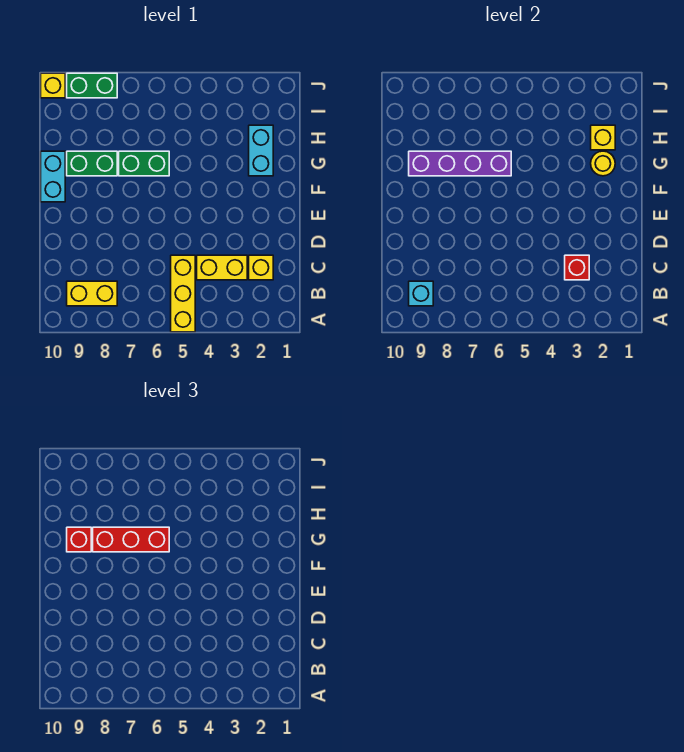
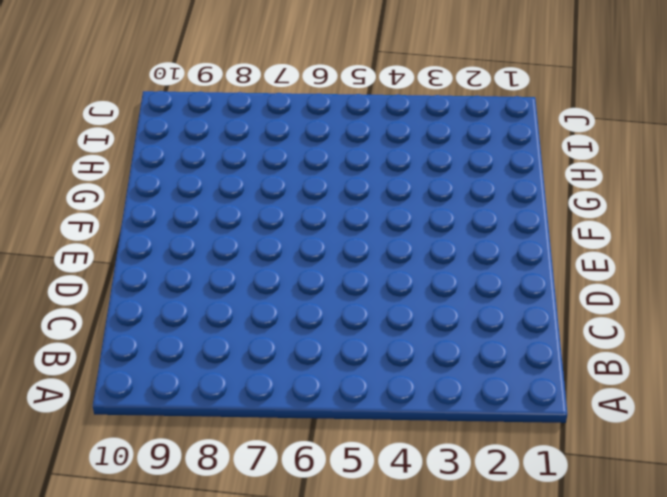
none -> yellow 1x3 brick [171,255,195,332]
none -> yellow 1x2 brick [67,281,117,306]
none -> yellow 1x1 brick [249,255,273,280]

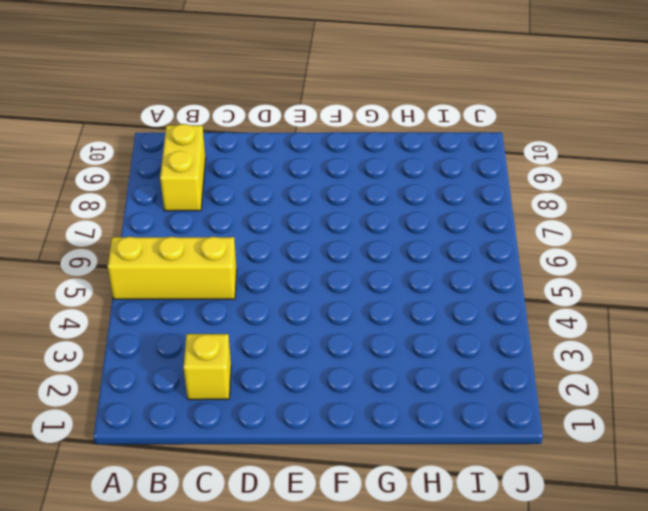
none -> yellow 1x2 brick [197,255,247,280]
none -> cyan 1x2 brick [41,151,65,202]
none -> cyan 1x2 brick [249,125,273,176]

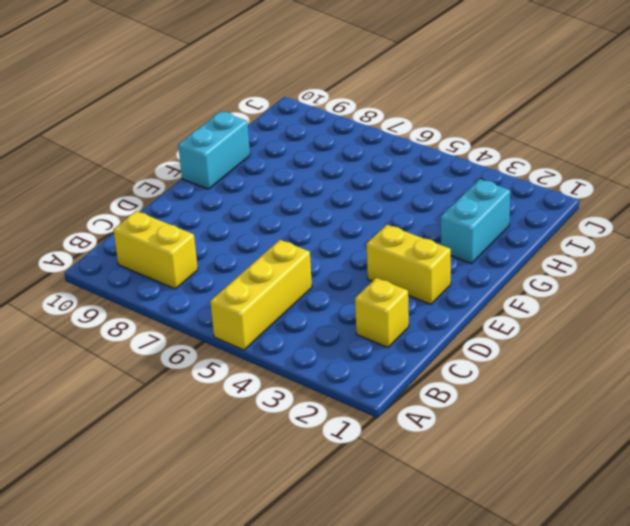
yellow 1x2 brick [367,225,451,304] -> yellow 1x2 brick moved to [197,255,247,280]
none -> green 1x2 brick [119,151,169,176]
none -> green 1x2 brick [67,151,117,176]
none -> green 1x2 brick [67,73,117,98]

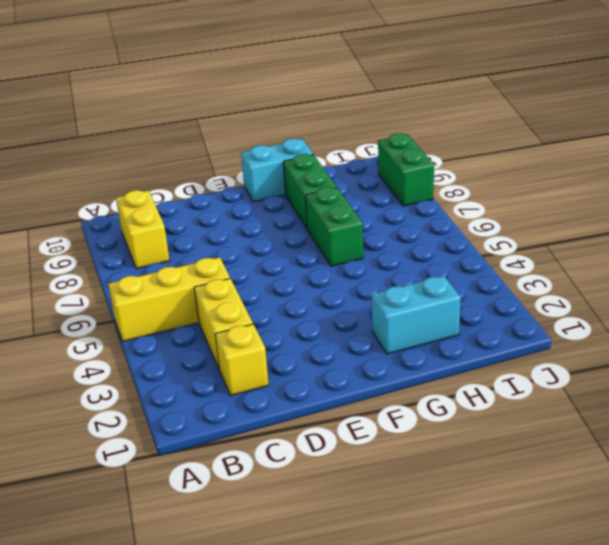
none -> yellow 1x1 brick [41,73,65,98]
none -> cyan 1x1 brick [409,281,433,306]
none -> red 1x1 brick [565,255,589,280]

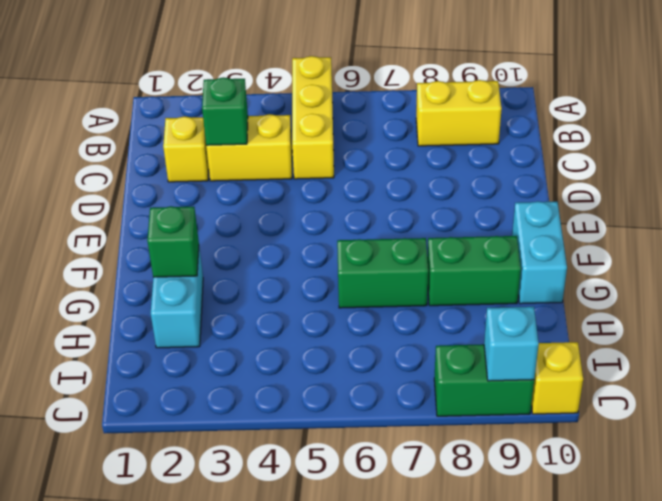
green 1x1 brick [202,78,248,145] -> red 1x1 brick [565,255,589,280]
green 1x1 brick [147,206,199,277] -> yellow 1x1 round brick [591,151,615,176]
cyan 1x1 brick [484,307,539,381] -> cyan 1x1 brick moved to [409,281,433,306]
none -> purple 1x4 brick [409,151,511,176]
none -> yellow 1x1 brick [591,125,615,150]
none -> red 1x3 brick [93,527,169,552]

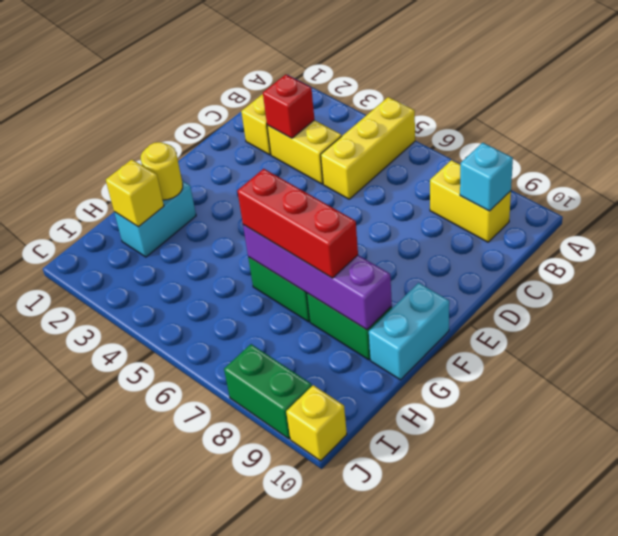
none -> red 1x1 brick [67,527,91,552]

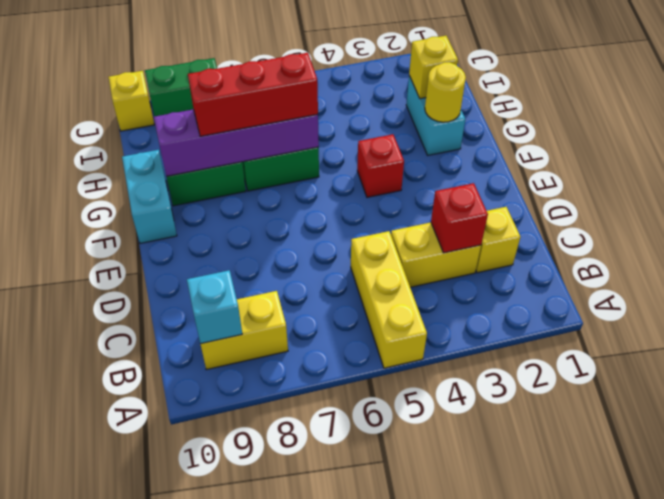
red 1x1 brick [357,134,404,197] -> red 1x1 brick moved to [67,527,91,552]

